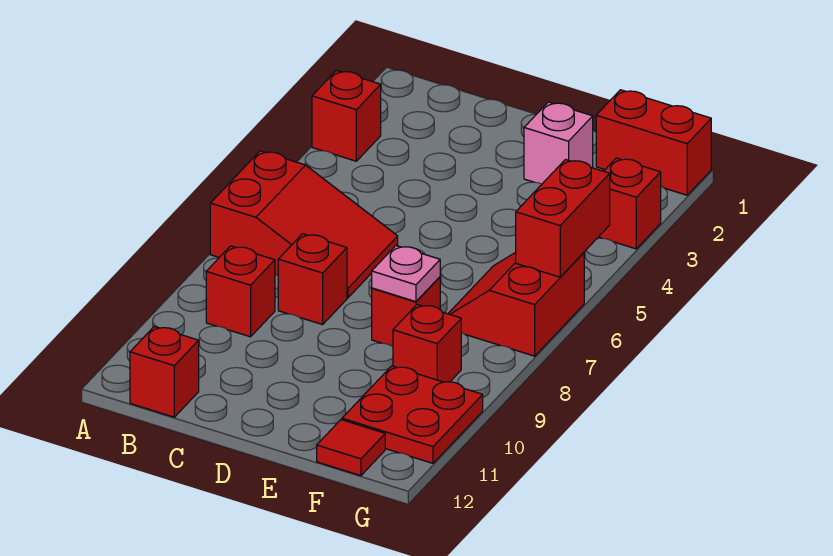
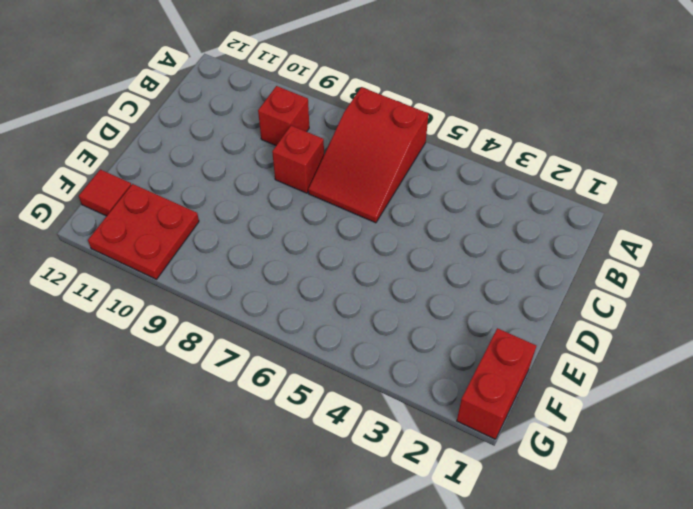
none -> red 1x1 brick [312,70,381,161]
none -> red 1x1 brick [130,326,199,417]
none -> pink 1x1 brick [524,102,593,184]

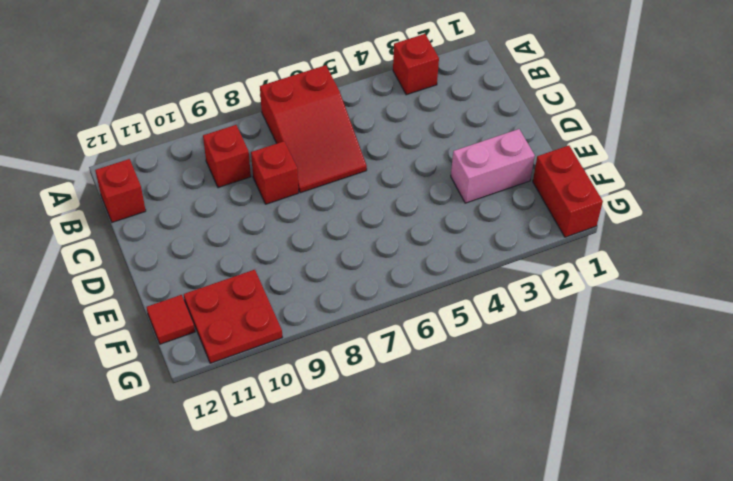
pink 1x2 brick [451,129,535,203] -> pink 1x1 brick [524,102,593,184]
none -> red 1x1 brick [372,277,440,346]
none -> red 2x2 slope [448,252,584,356]
none -> red 1x1 brick [393,304,461,382]

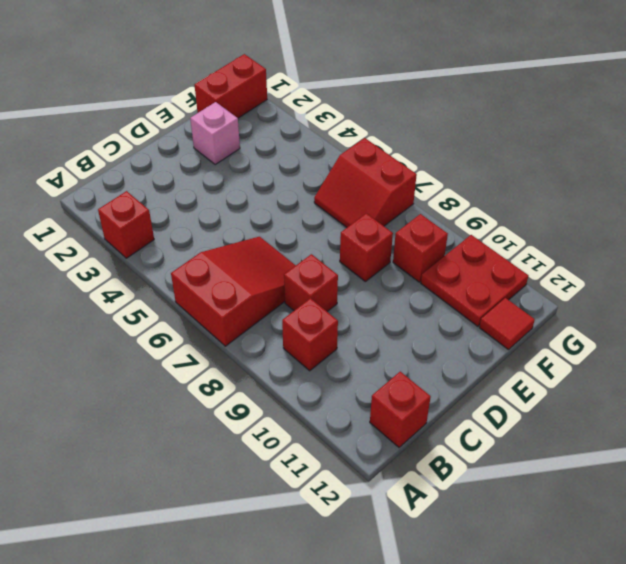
none -> red 1x1 brick [599,158,661,249]
none -> pink 1x1 plate [372,246,440,302]
none -> red 1x2 brick [516,160,610,277]

